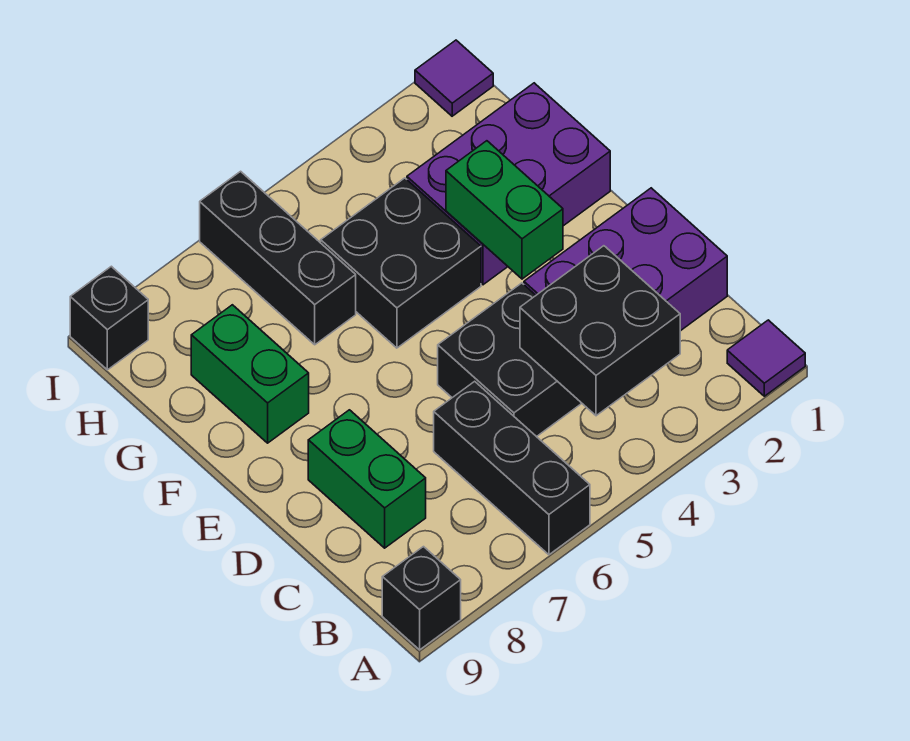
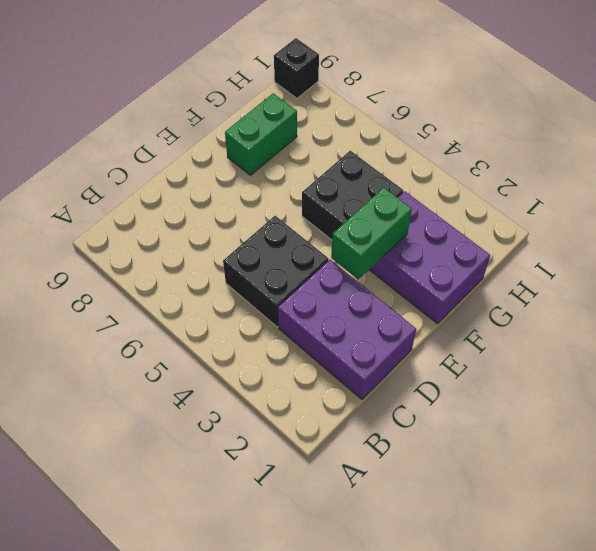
none -> purple 1x1 tile [727,320,805,396]
none -> black 1x3 brick [434,381,590,555]
none -> black 1x1 brick [382,547,461,650]

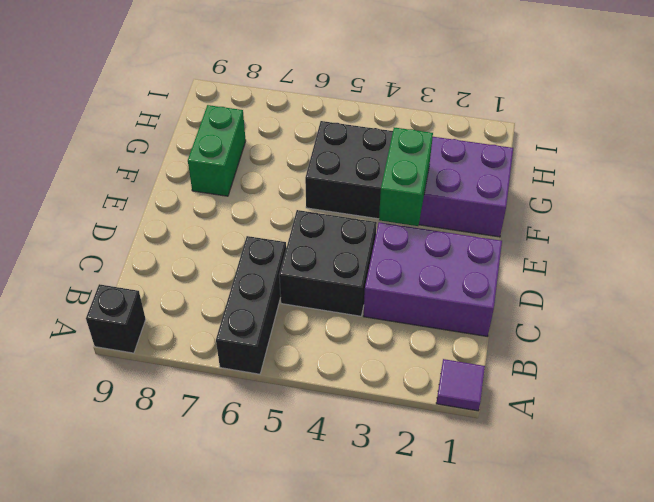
none -> green 1x2 brick [308,410,426,548]
none -> black 1x3 brick [200,171,356,345]
none -> purple 1x1 tile [415,40,493,116]

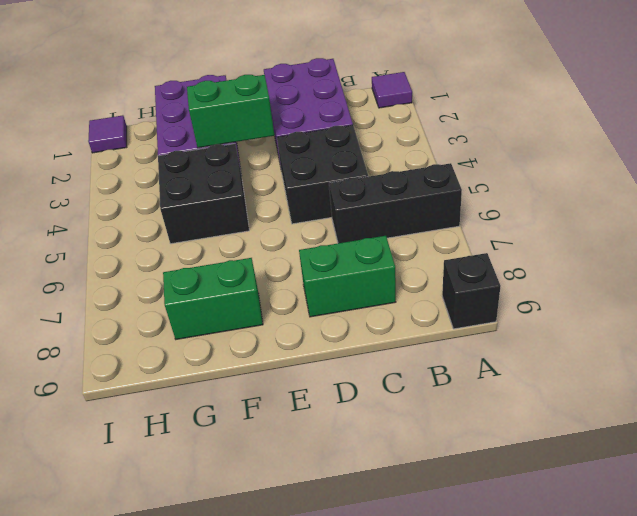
none -> black 1x3 brick [200,171,356,345]
none -> black 1x1 brick [70,266,148,370]
none -> black 2x2 brick [520,246,680,416]

